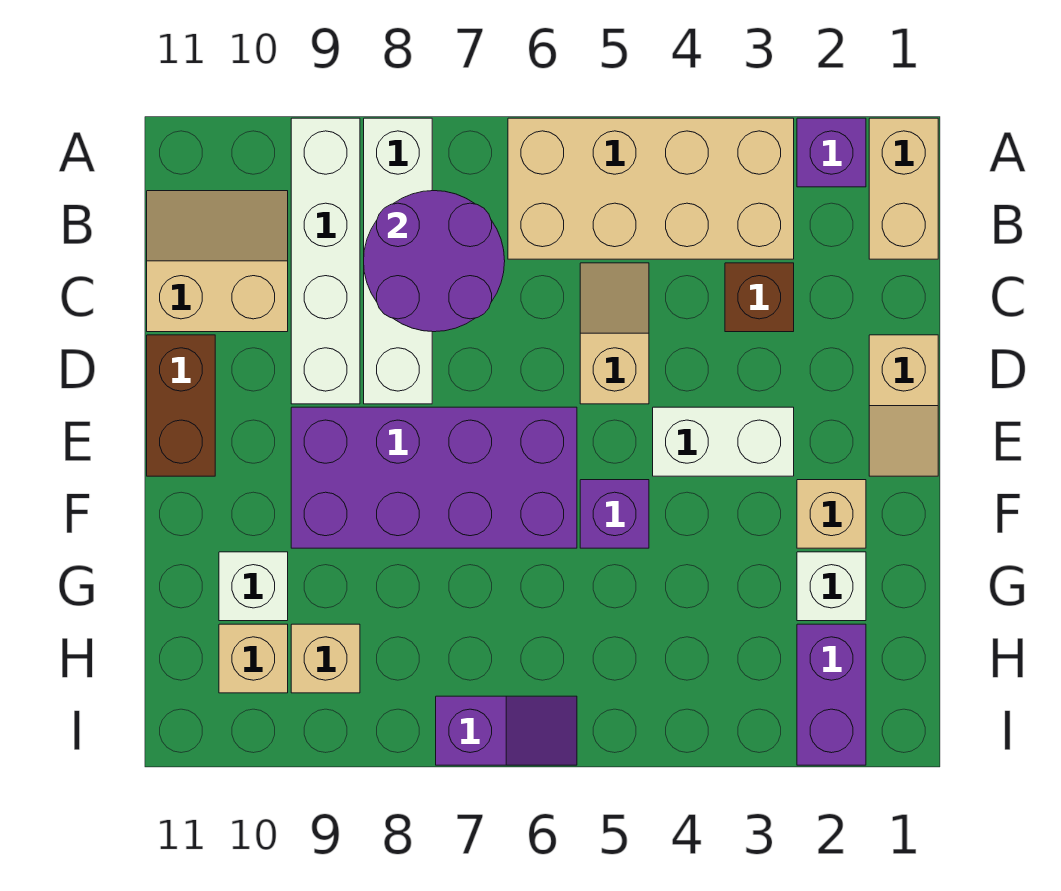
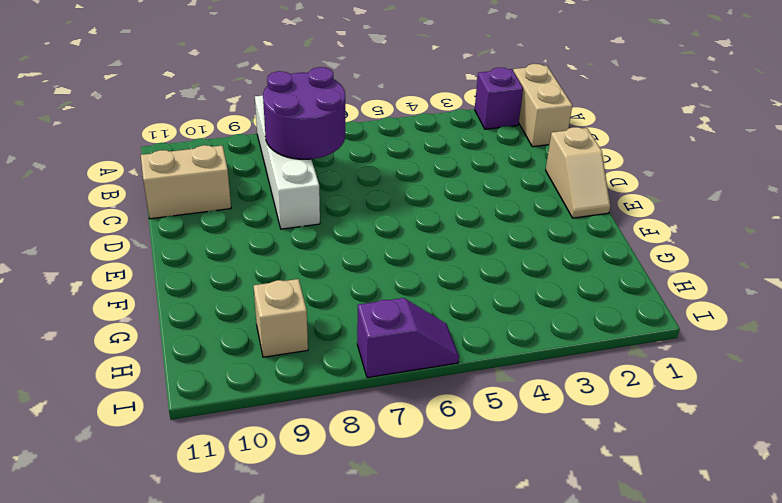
none -> tan 2x4 brick [508,118,794,259]
none -> white 1x4 brick [291,118,360,404]
none -> brown 1x1 brick [725,263,794,332]

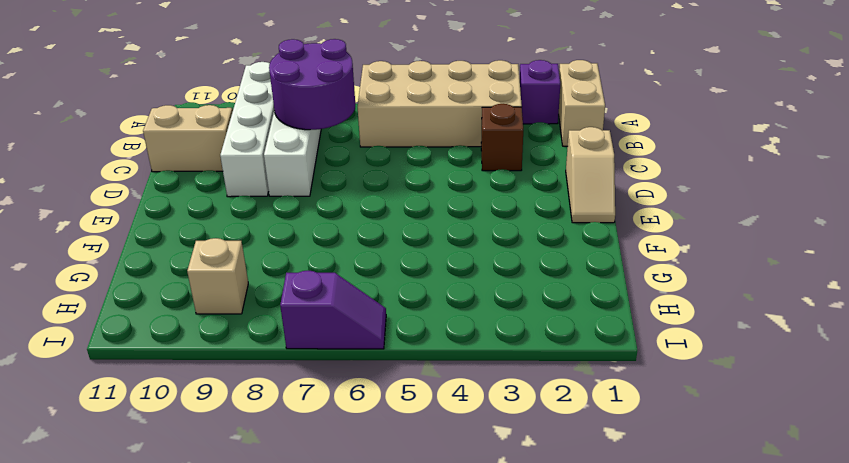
none -> tan 1x2 slope [580,263,649,404]
none -> brown 1x2 brick [147,335,215,476]
none -> white 1x2 brick [653,407,794,476]

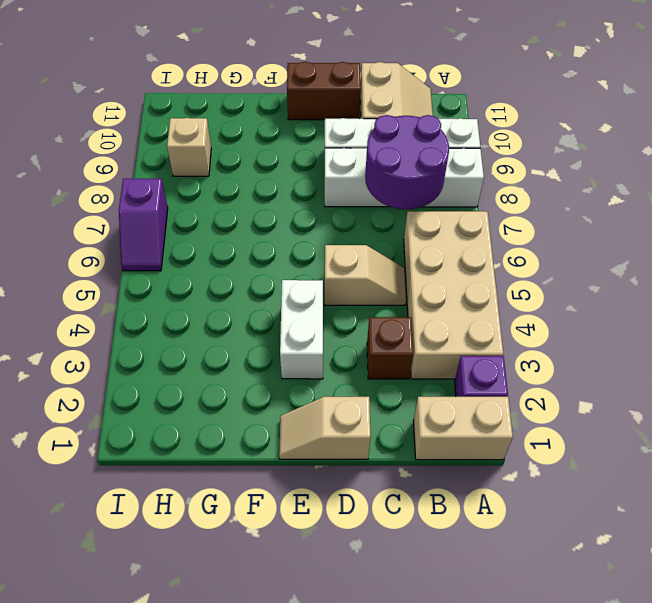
none -> purple 2x4 brick [291,407,577,548]
none -> tan 1x1 brick [797,480,866,548]
none -> purple 1x1 brick [580,480,649,548]

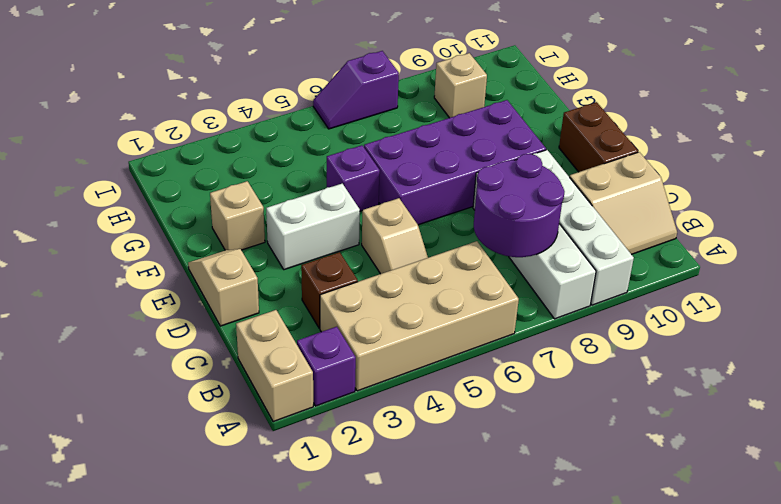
none -> white 1x1 brick [797,552,866,621]
none -> white 1x1 brick [219,552,288,621]
none -> purple 1x2 brick [797,624,866,765]

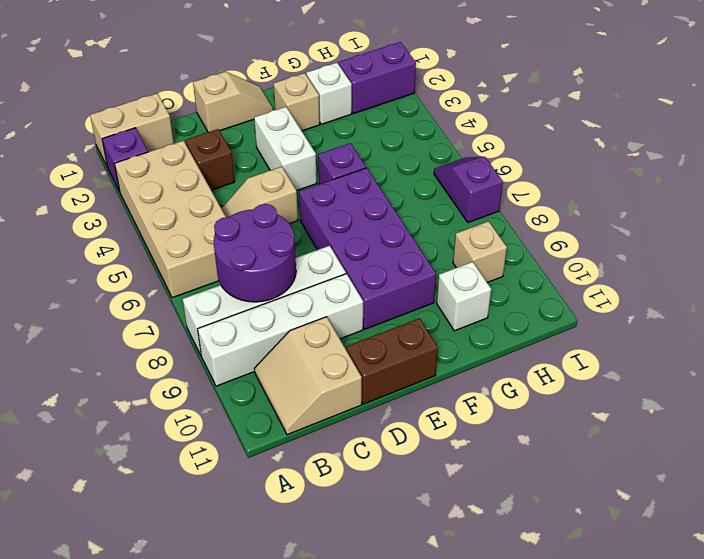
none -> tan 1x1 brick [219,624,288,693]

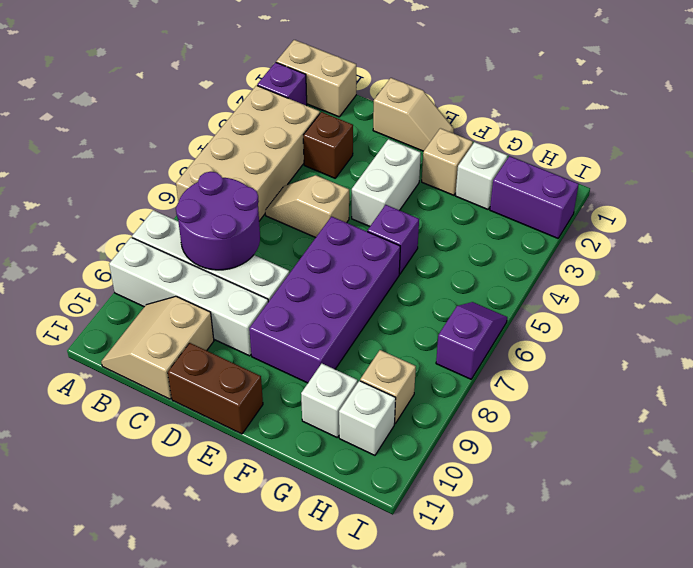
white 1x1 brick [339,381,396,455] -> tan 1x1 brick [219,624,288,693]

